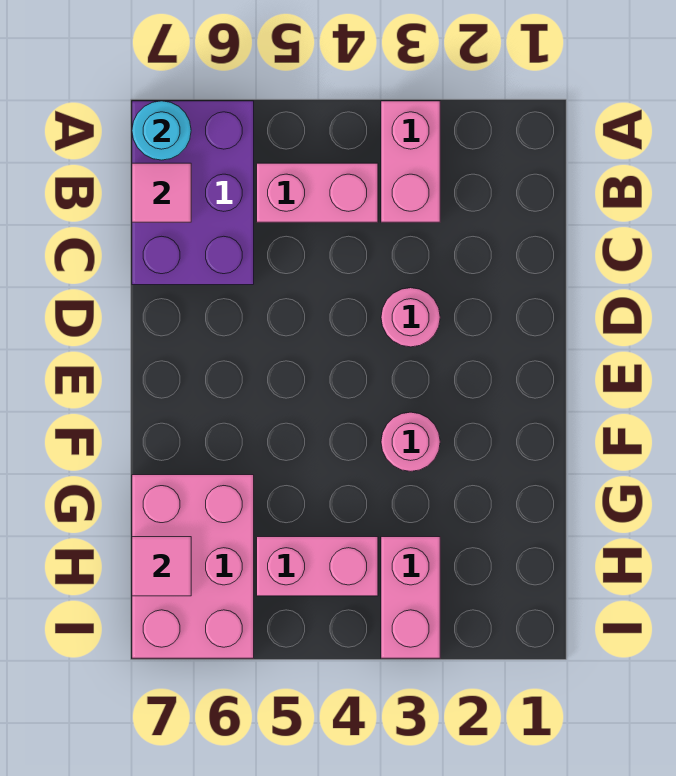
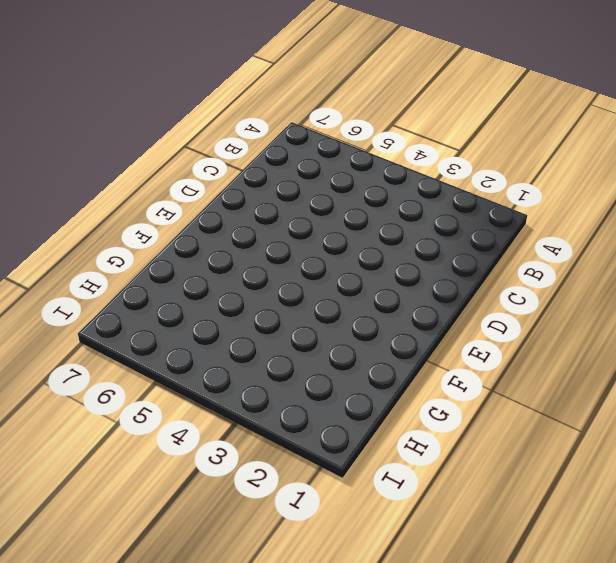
none -> pink 1x2 brick [381,101,440,222]
none -> purple 2x3 brick [132,101,254,285]

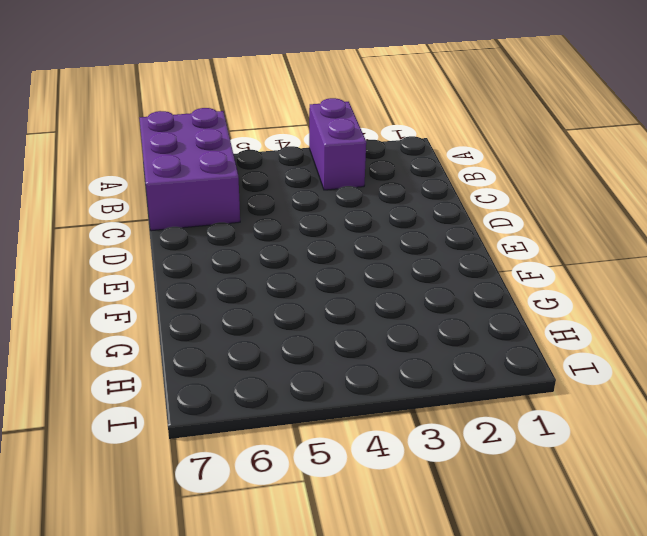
purple 1x2 brick [309,98,366,190] -> pink 1x2 brick [381,101,440,222]
none -> pink 1x2 brick [257,163,378,222]
none -> pink 1x1 round brick [381,288,440,347]

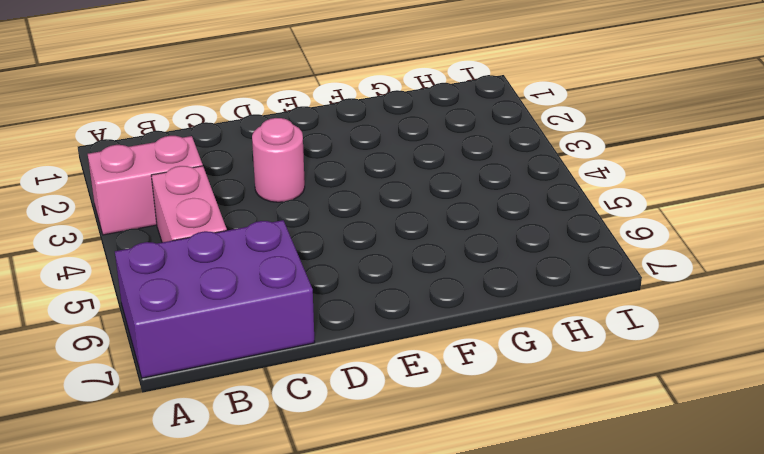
none -> pink 1x1 round brick [381,412,440,471]
none -> pink 2x3 brick [132,475,254,658]

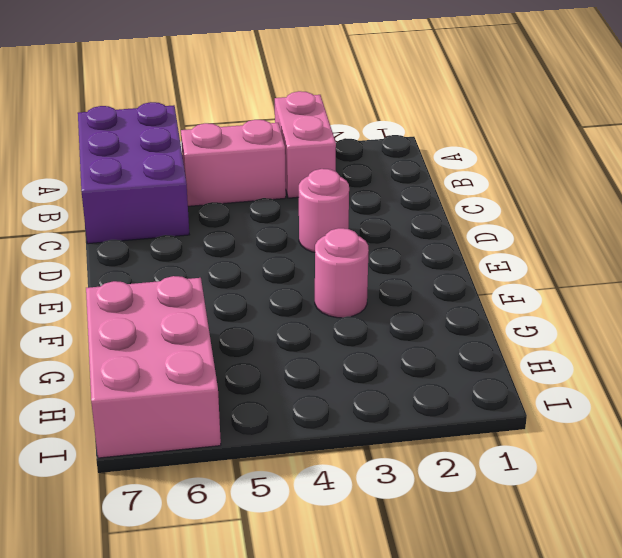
none -> pink 1x2 brick [381,537,440,658]
none -> pink 1x2 brick [257,537,378,596]

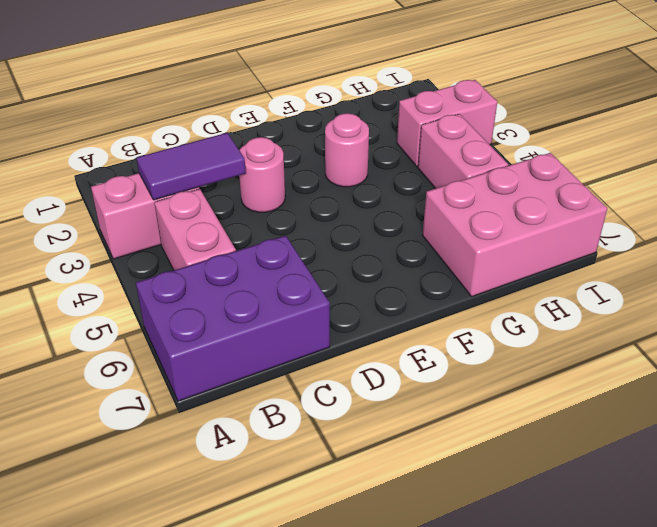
purple 1x2 tile [136,133,246,200] -> none
none -> cyan 1x1 round brick [132,101,191,160]
none -> pink 1x1 tile [132,163,191,222]

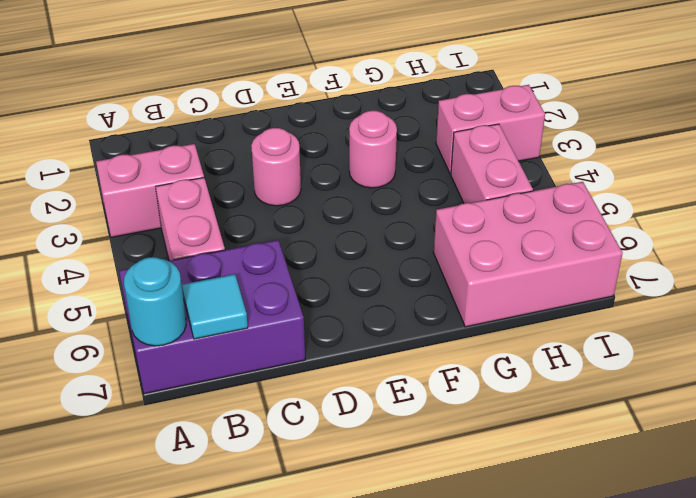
cyan 1x1 tile [182,274,248,339] -> pink 1x1 tile [132,163,191,222]
none -> pink 1x1 tile [132,537,191,596]

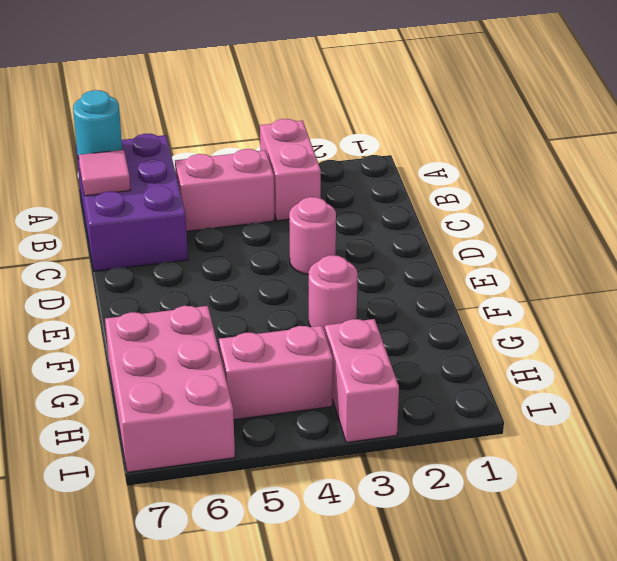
none -> pink 1x1 tile [132,537,191,596]

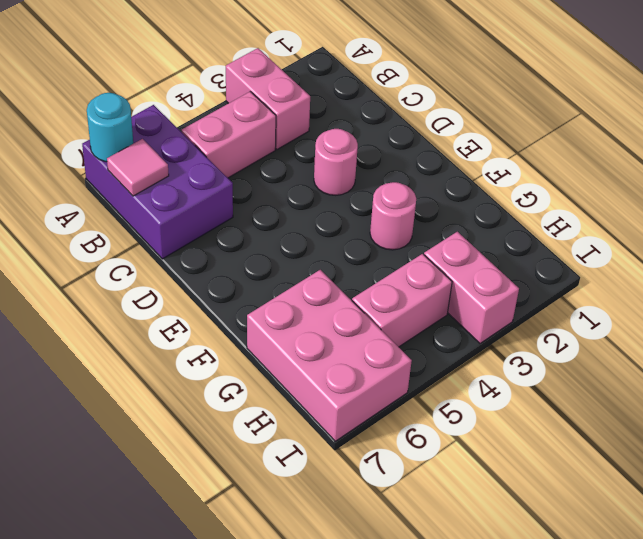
none -> pink 1x1 tile [132,537,191,596]

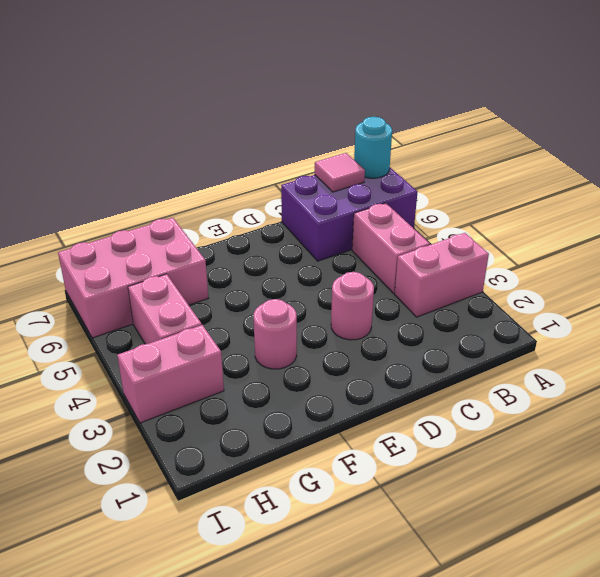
none -> pink 1x1 tile [132,537,191,596]

